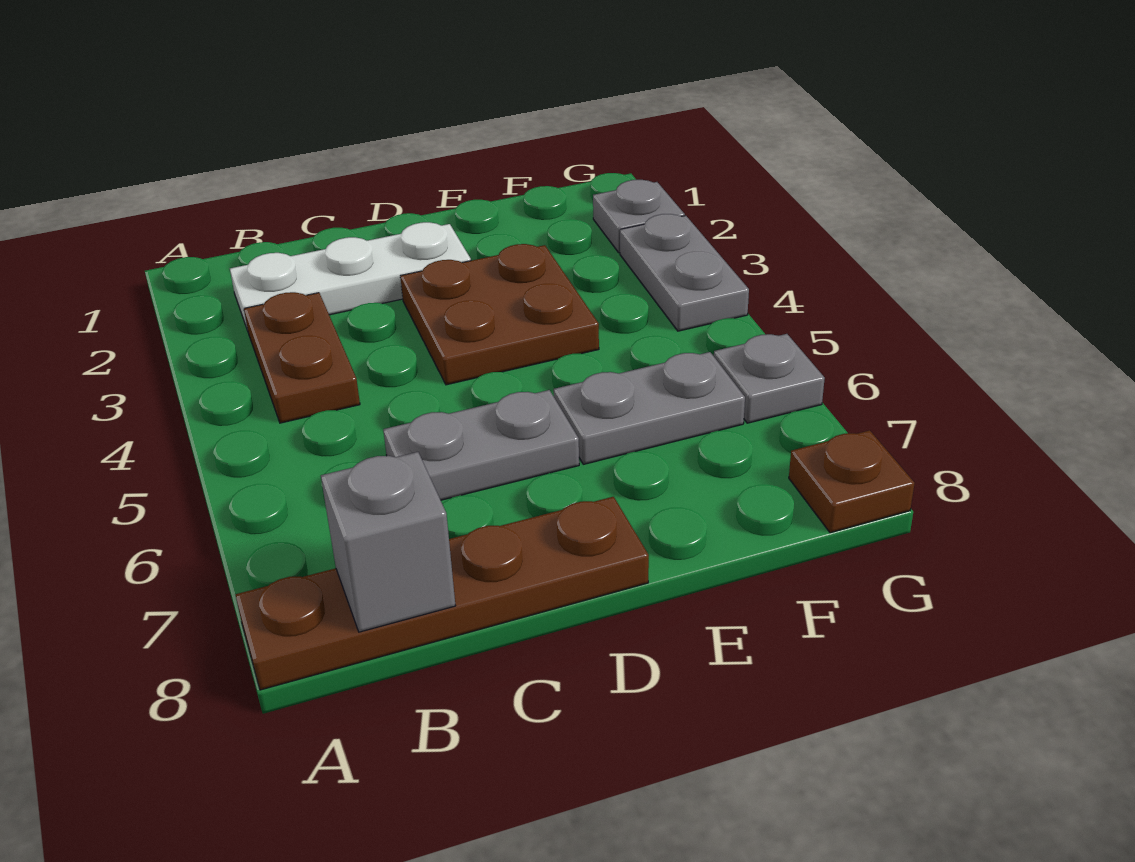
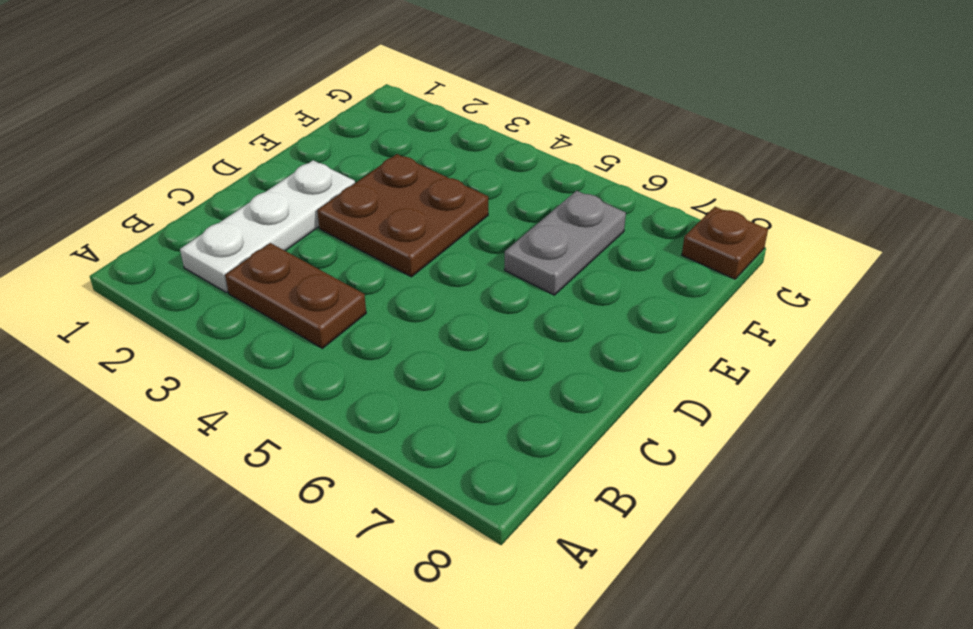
none -> brown 1x4 plate [235,497,649,690]
none -> grey 1x2 plate [383,390,579,500]

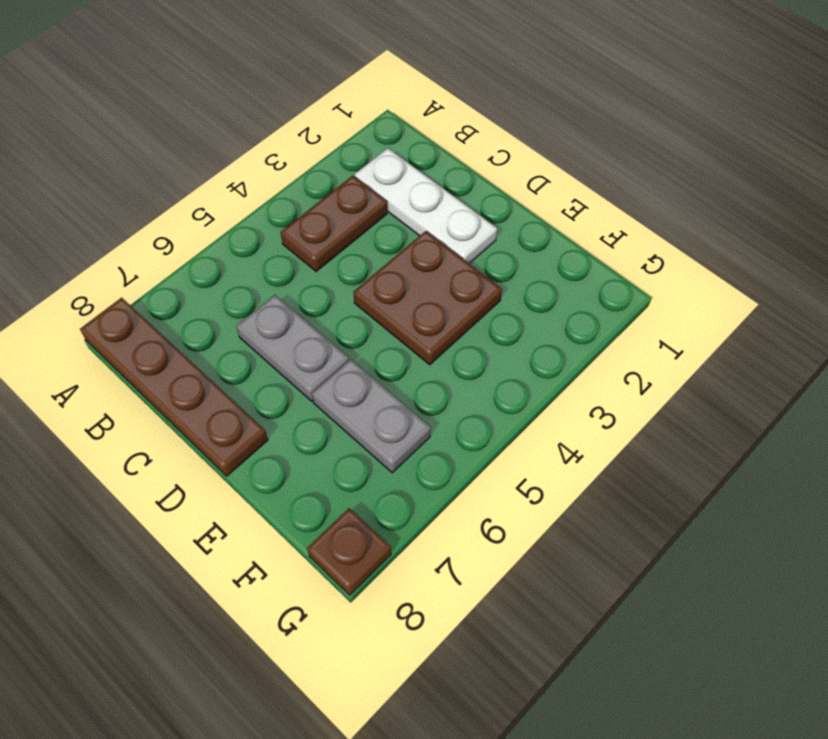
none -> grey 1x1 plate [593,180,685,253]
none -> grey 1x2 plate [620,214,749,331]

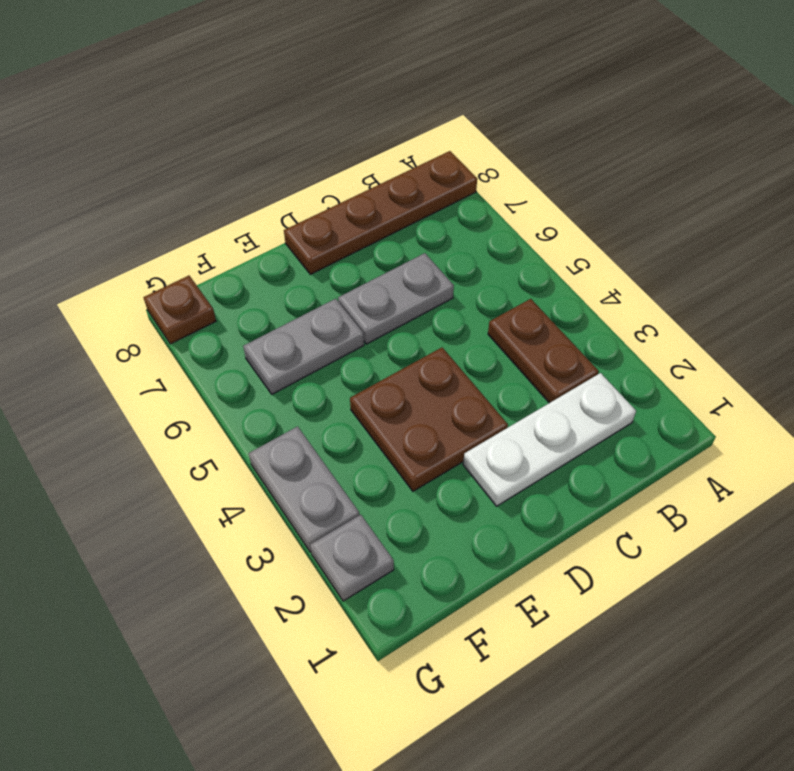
none -> grey 1x1 plate [714,334,825,423]
none -> grey 1x1 brick [321,452,456,632]

